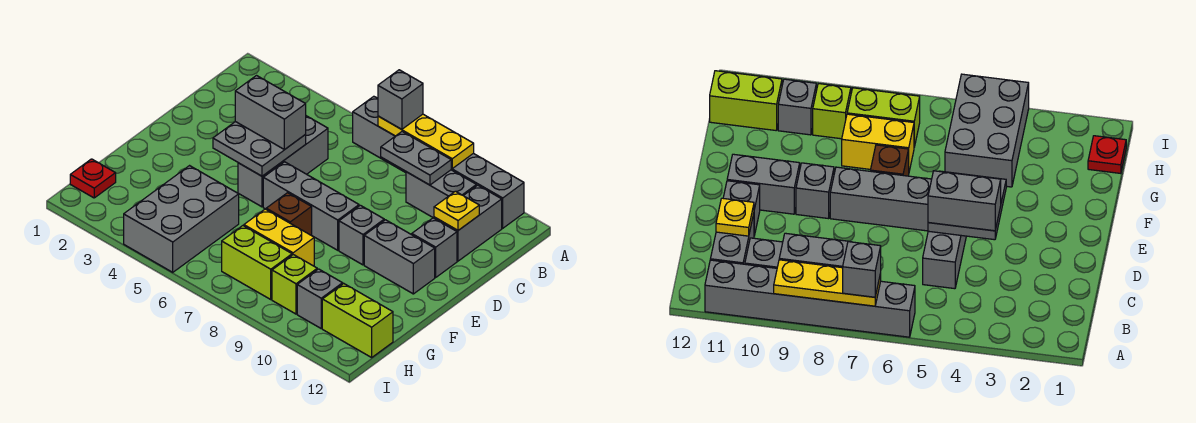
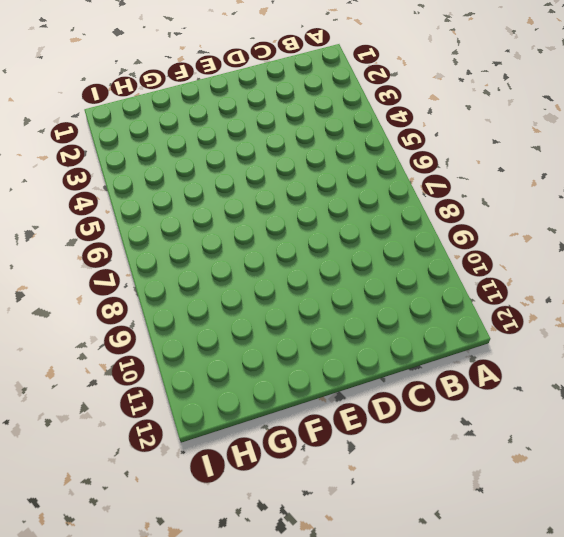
none -> grey 1x6 brick [353,96,524,228]
none -> grey 1x2 brick [406,170,476,218]
none -> grey 1x2 brick [434,185,502,261]

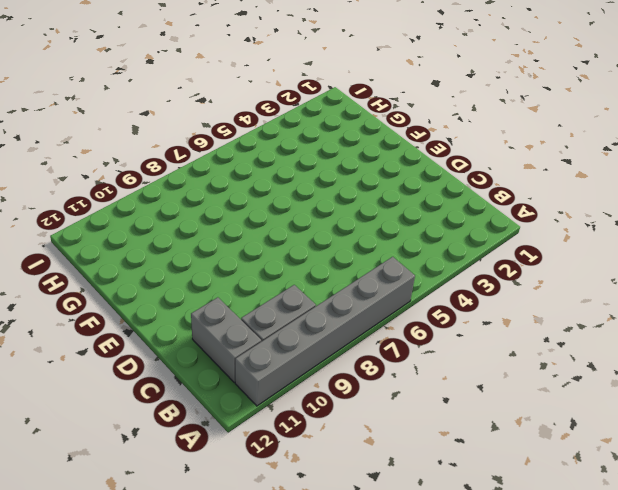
none -> grey 1x3 brick [238,116,328,207]
none -> grey 1x1 brick [412,218,457,277]
none -> grey 1x3 brick [263,162,359,250]

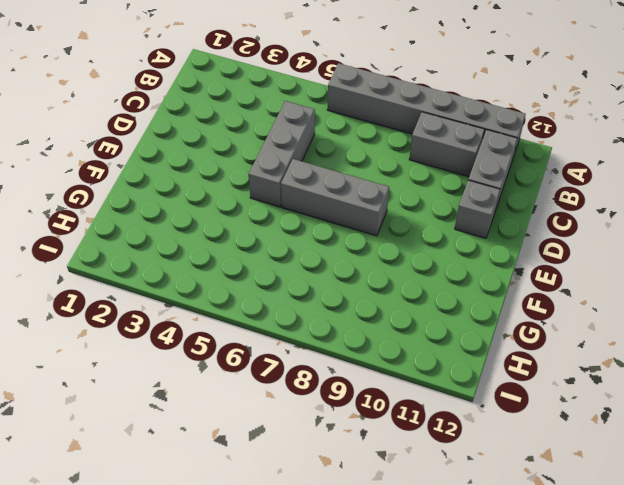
none -> grey 1x1 brick [339,205,384,265]
none -> grey 1x2 brick [364,220,435,294]
none -> brown 1x1 brick [266,193,312,236]

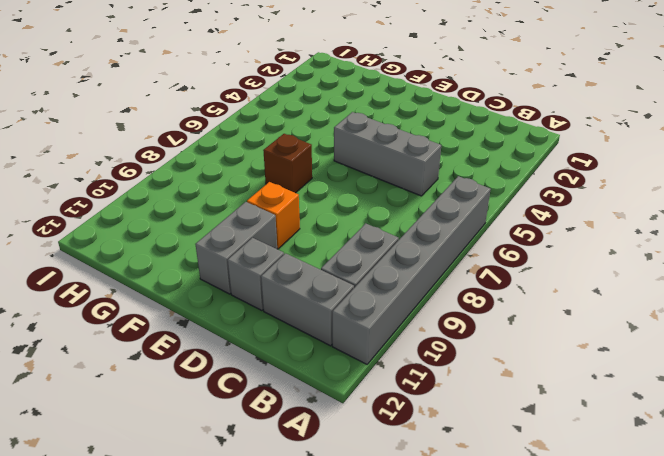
orange 1x1 brick [247,182,300,249] -> grey 1x1 brick [339,205,384,265]
none -> grey 1x3 brick [263,162,359,250]
none -> grey 2x3 brick [124,166,239,272]
none -> yellow 1x2 brick [244,209,314,266]

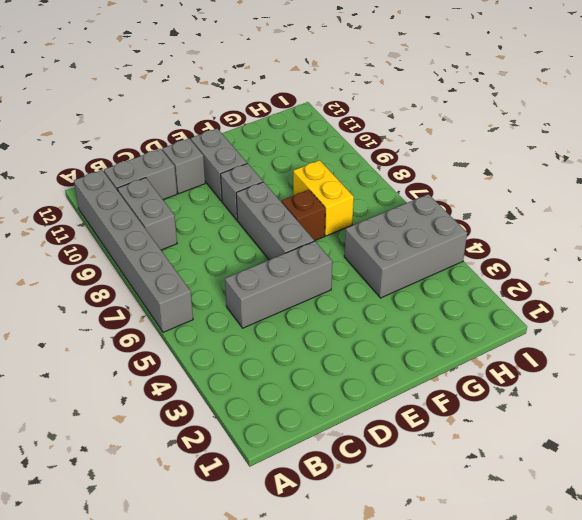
none -> red 1x1 plate [70,159,116,198]
none -> lime 1x2 brick [222,226,292,299]
none -> lime 1x1 brick [272,255,317,314]

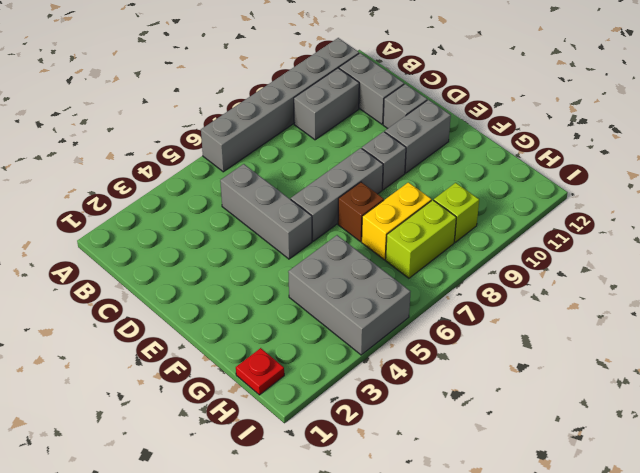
none -> grey 1x1 brick [297,269,343,328]
none -> lime 1x2 brick [322,284,393,357]
none -> yellow 1x3 plate [378,114,474,169]

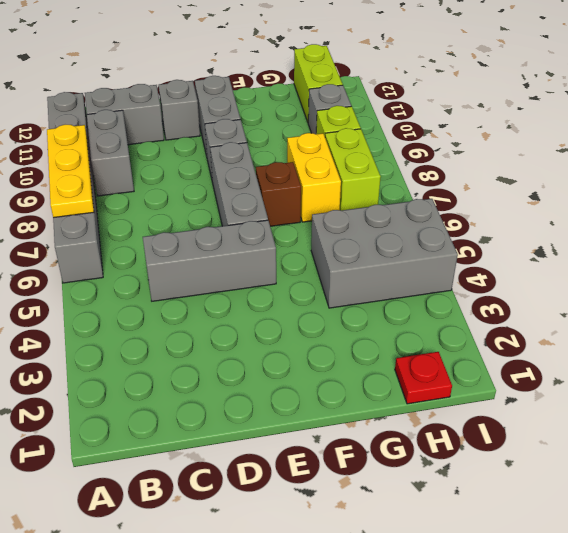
none -> grey 1x2 plate [381,132,451,185]
none -> yellow 1x1 plate [434,191,479,230]
none -> grey 2x2 plate [213,122,306,176]

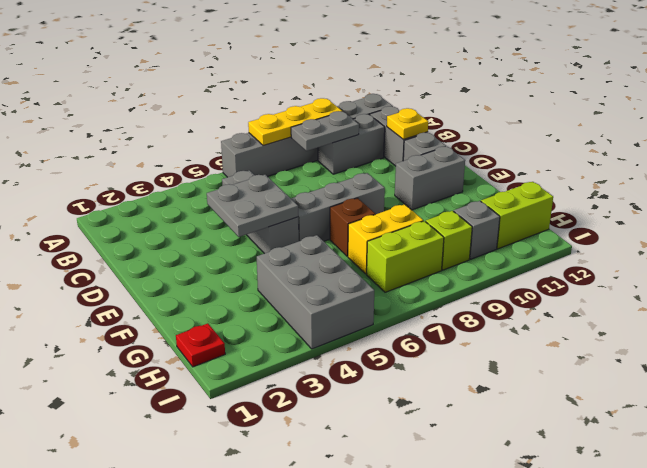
none -> grey 1x1 brick [339,205,384,265]
none -> grey 1x1 brick [378,70,423,129]
none -> grey 1x2 brick [235,76,306,150]

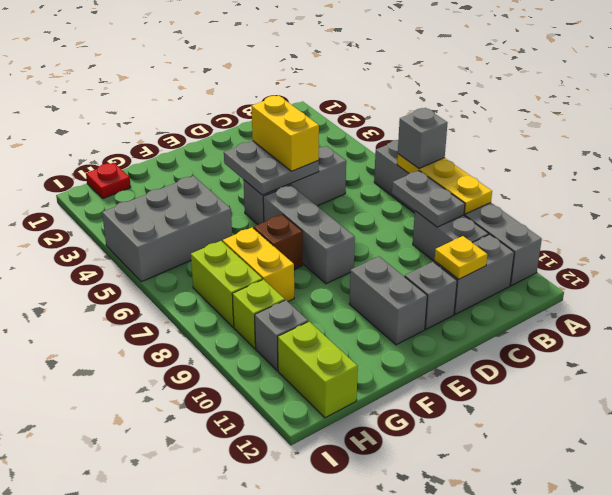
yellow 1x2 brick [252,95,319,171] -> grey 1x2 brick [235,76,306,150]
none -> grey 1x1 brick [339,205,384,265]

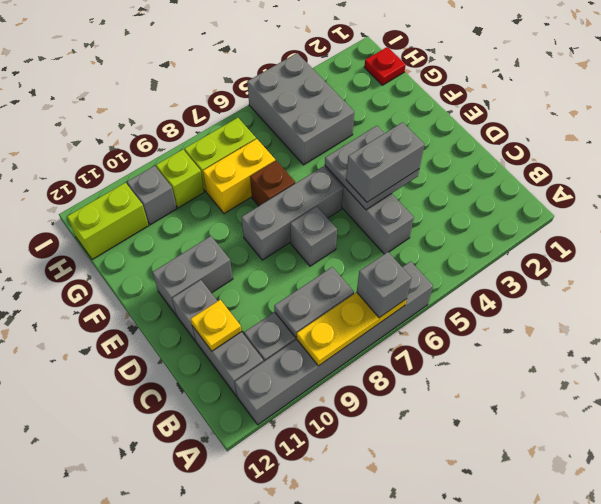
grey 1x1 brick [290,206,337,266] -> grey 1x1 brick moved to [339,205,384,265]

